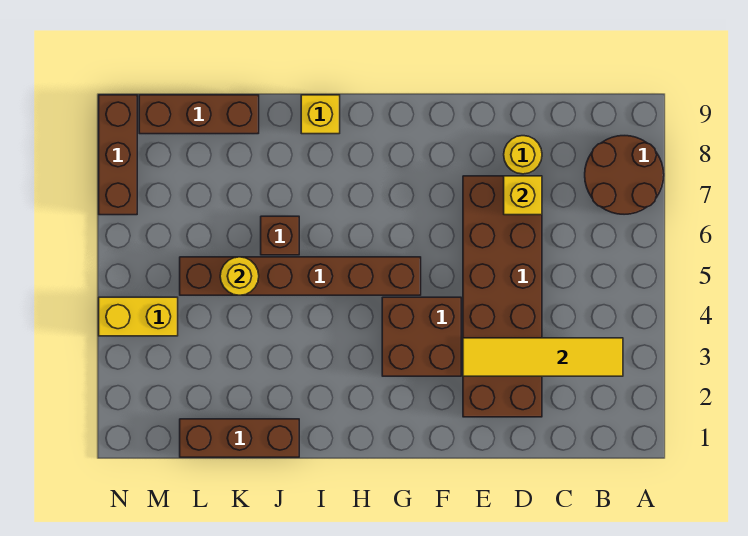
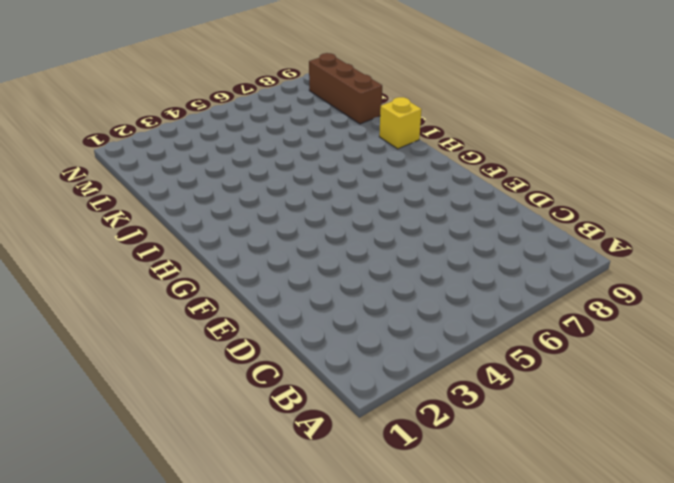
none -> brown 2x2 round brick [585,136,664,214]
none -> brown 2x6 brick [463,176,542,417]
none -> yellow 1x1 round brick [504,136,542,174]

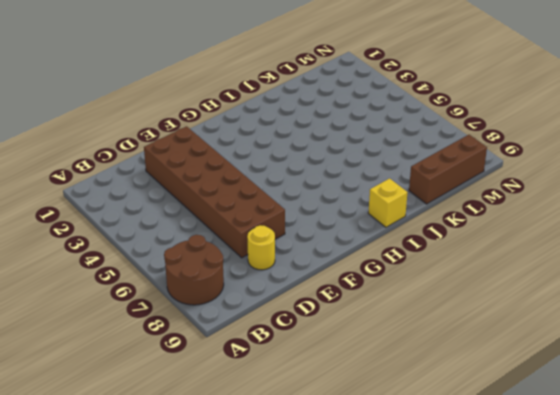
none -> brown 2x2 brick [382,297,461,376]
none -> brown 1x6 brick [180,257,421,295]
none -> brown 1x3 brick [180,419,299,457]

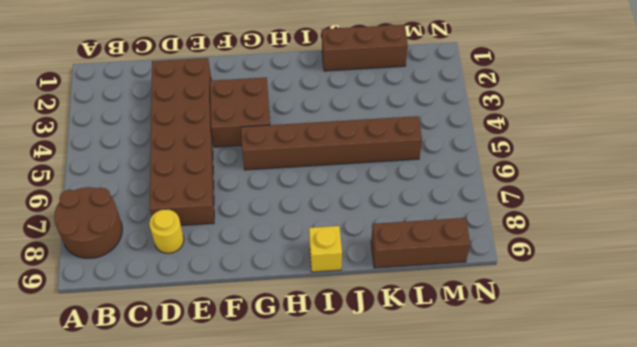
none -> brown 1x1 brick [261,216,299,255]
none -> yellow 1x2 brick [99,297,178,336]
none -> brown 1x3 brick [99,95,137,215]

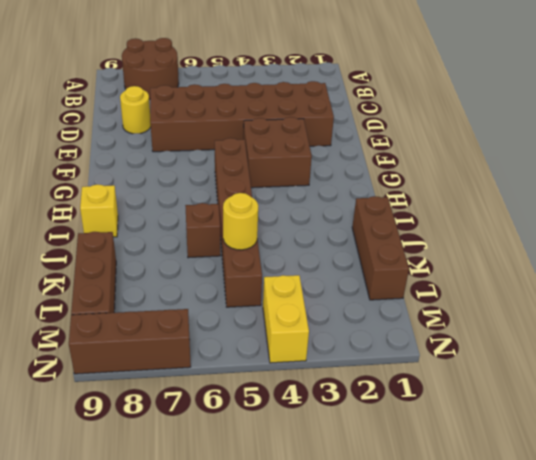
none -> yellow 1x4 tile [463,338,623,376]
none -> yellow 1x1 brick [504,176,542,215]

